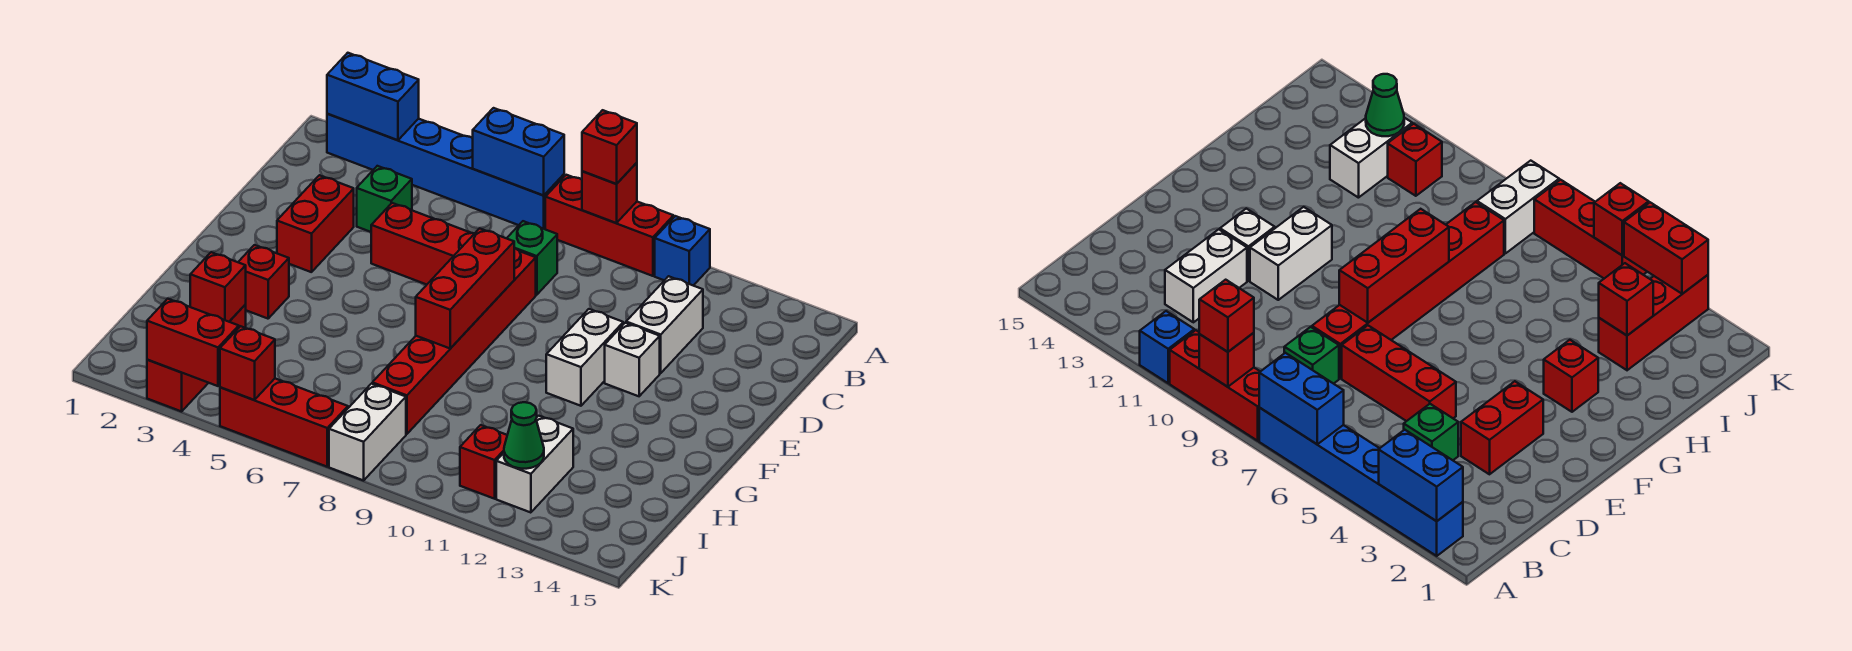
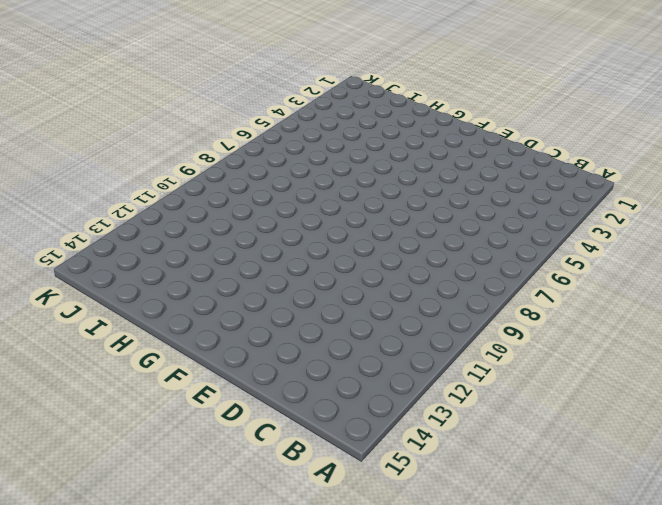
none -> blue 1x6 brick [327,114,564,229]
none -> red 1x3 brick [545,175,674,276]
none -> blue 1x1 brick [655,216,710,286]

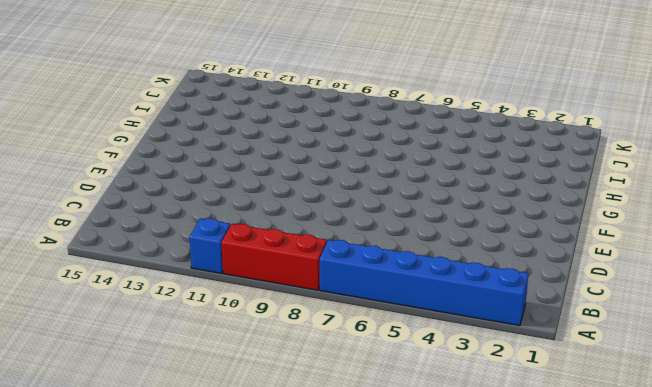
none -> green 1x1 brick [357,166,412,232]
none -> green 1x1 brick [507,221,557,295]
none -> white 1x2 brick [626,276,703,373]

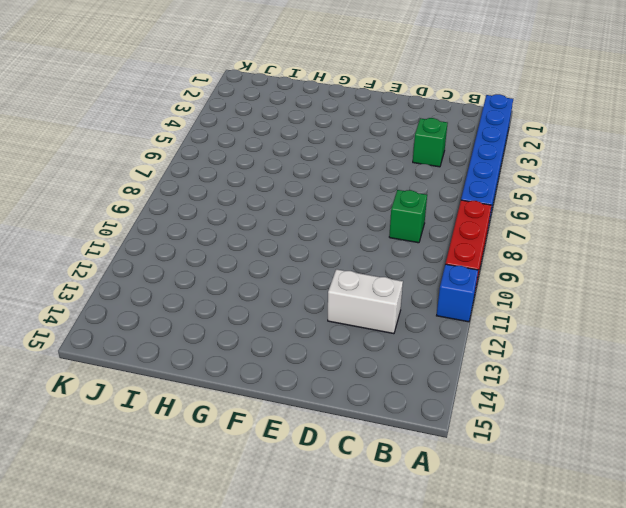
none -> red 1x2 brick [277,175,354,272]
none -> red 1x3 brick [371,203,475,285]
none -> red 1x6 brick [372,248,536,434]

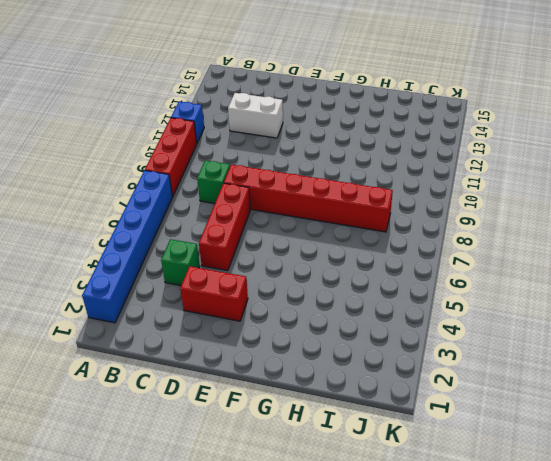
none -> white 1x2 brick [546,309,623,406]
none -> white 1x1 brick [605,323,660,396]
none -> red 1x1 brick [238,245,289,319]

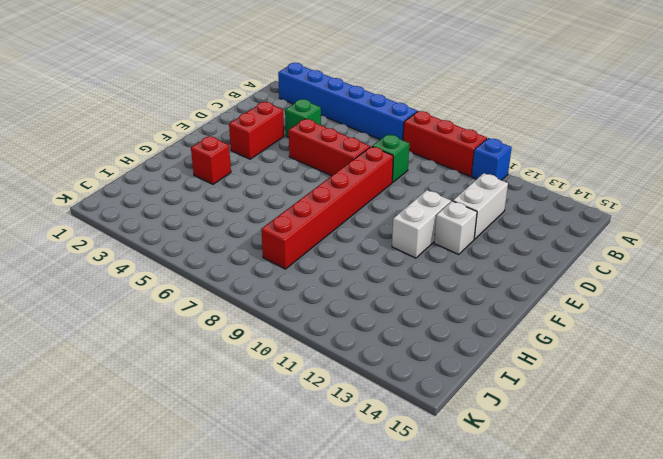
none -> red 1x3 brick [147,305,246,411]
none -> white 1x2 brick [496,416,573,513]
none -> white 1x2 brick [329,384,406,480]

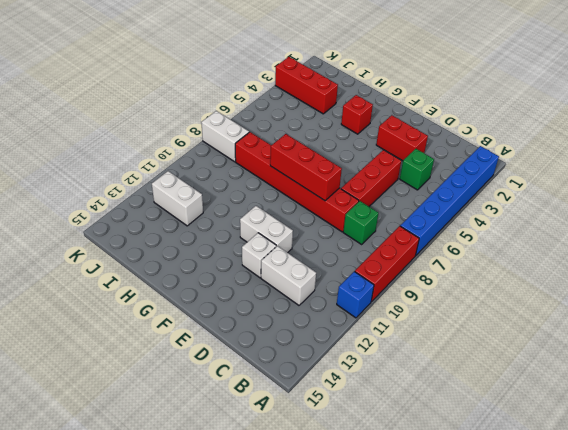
none -> red 1x1 brick [460,425,507,499]
none -> red 1x3 brick [220,379,348,467]
none -> blue 1x2 brick [327,53,419,140]

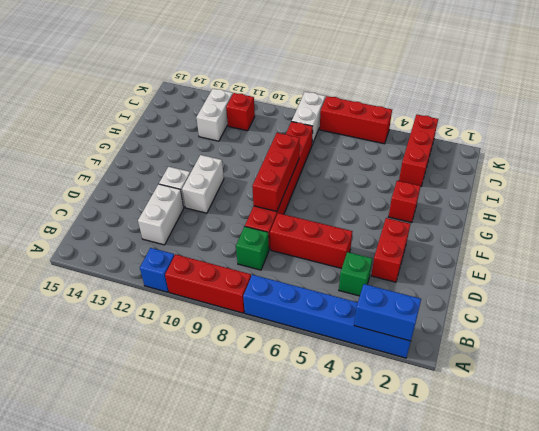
none -> blue 1x2 brick [473,108,564,196]
none -> red 1x1 brick [582,163,637,223]
none -> red 1x1 brick [190,252,246,322]

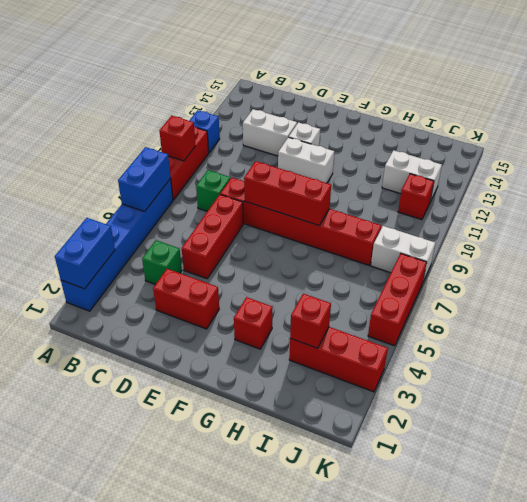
none -> green 1x1 cone [504,402,544,469]
none -> red 1x2 brick [147,299,239,386]
none -> red 1x1 brick [220,326,275,400]

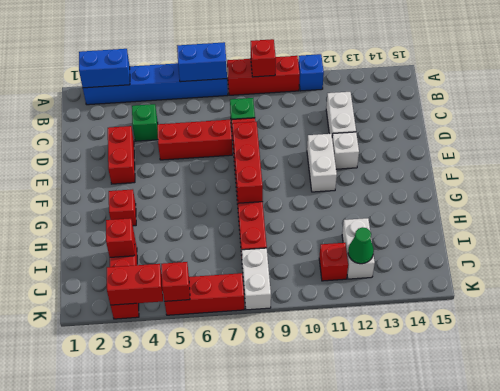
none -> red 1x1 brick [582,110,637,184]

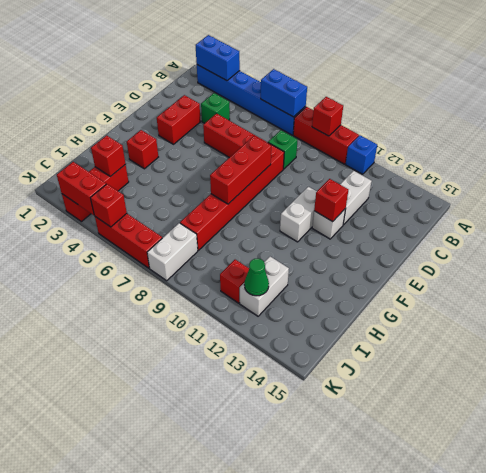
red 1x1 brick [314,179,348,222] -> red 1x1 brick moved to [582,110,637,184]

